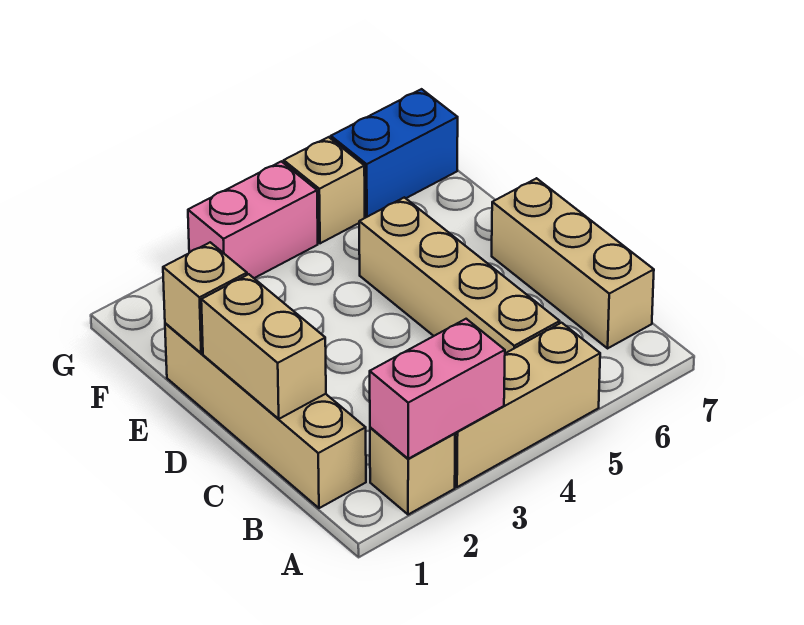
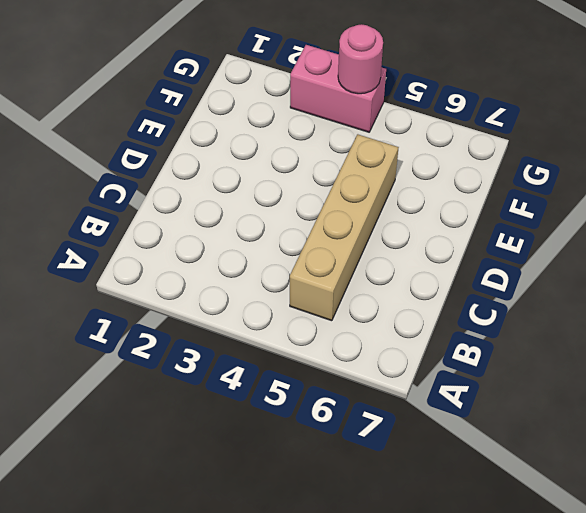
pink 1x1 round brick [338,24,383,94] -> none
none -> tan 1x1 brick [370,427,455,515]
none -> tan 1x3 brick [455,323,600,487]

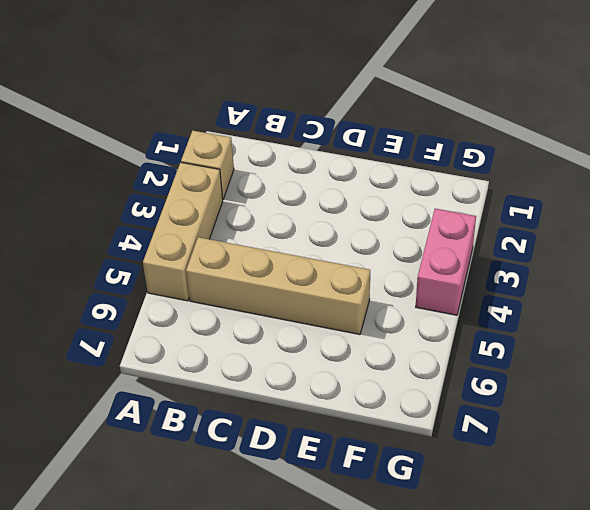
none -> tan 1x4 brick [165,323,366,508]
none -> tan 1x3 brick [492,178,654,348]

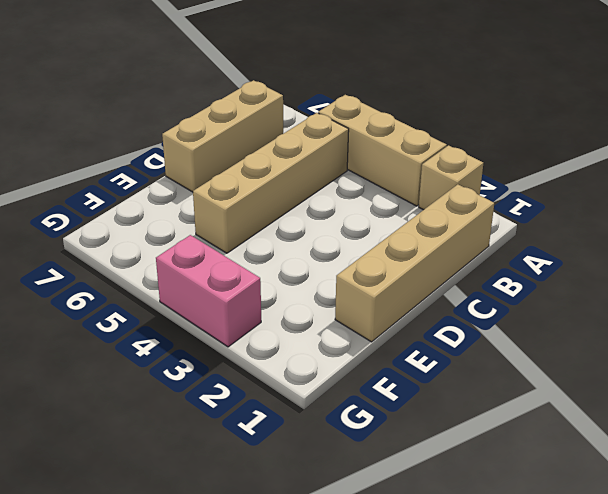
none -> tan 1x1 brick [284,137,365,243]
none -> blue 1x2 brick [331,89,458,218]

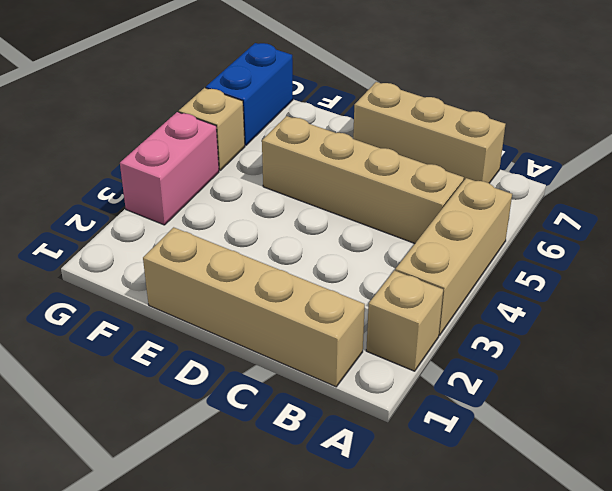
none -> pink 1x2 brick [370,319,505,459]
none -> tan 1x2 brick [201,274,326,419]

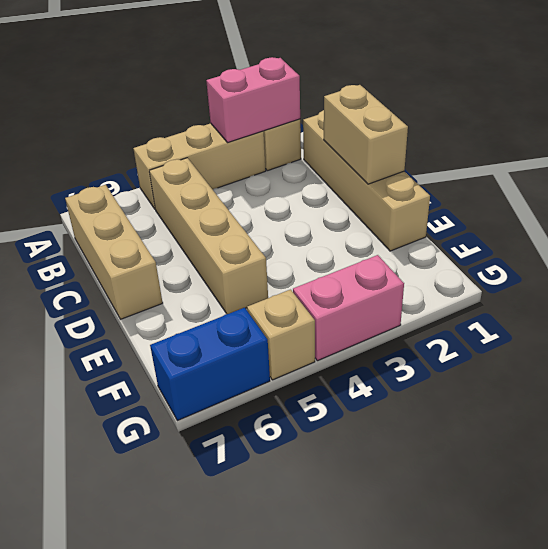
none -> tan 1x1 brick [163,242,247,353]

